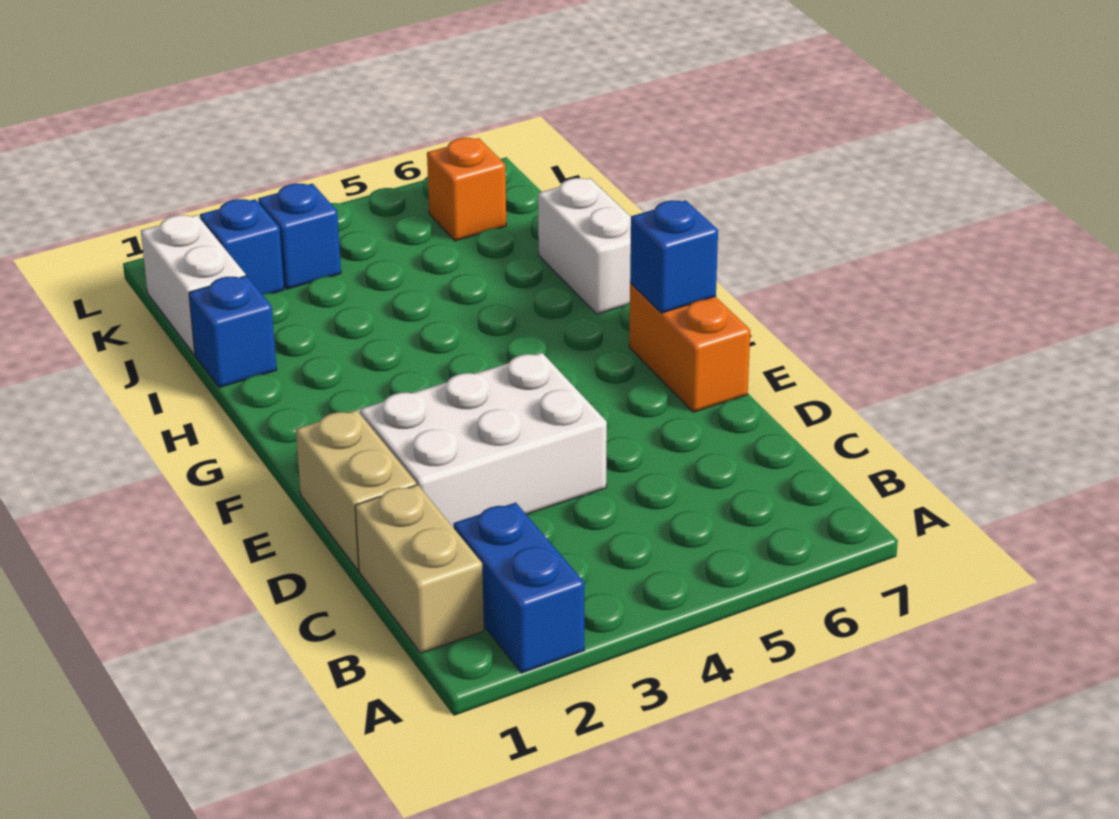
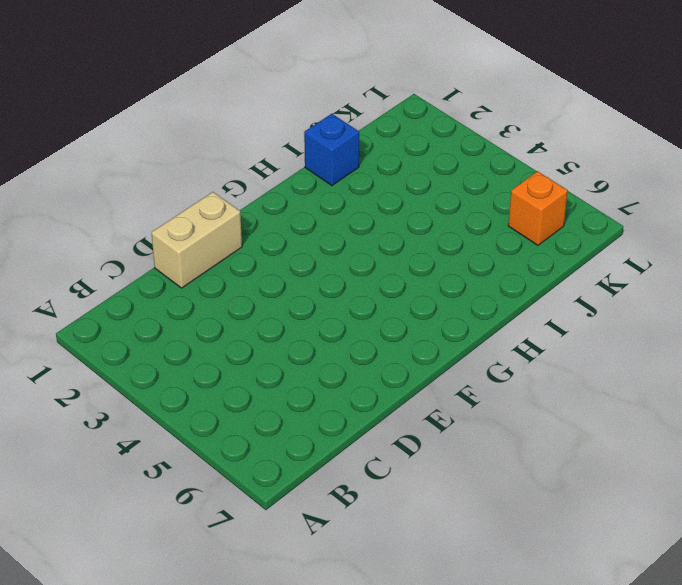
none -> blue 1x2 brick [453,503,584,673]
none -> tan 1x2 brick [355,485,484,653]
none -> white 2x3 brick [360,353,607,528]

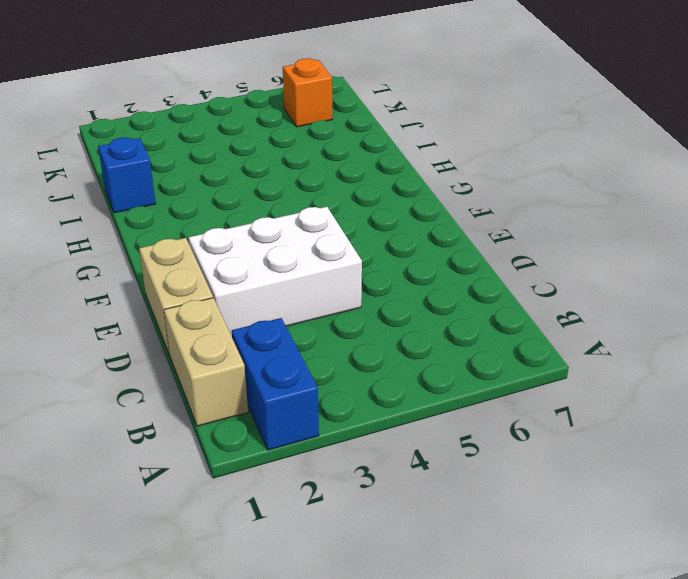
none -> orange 1x2 brick [629,283,750,412]
none -> white 1x2 brick [538,178,631,314]
none -> white 1x2 brick [141,215,246,355]

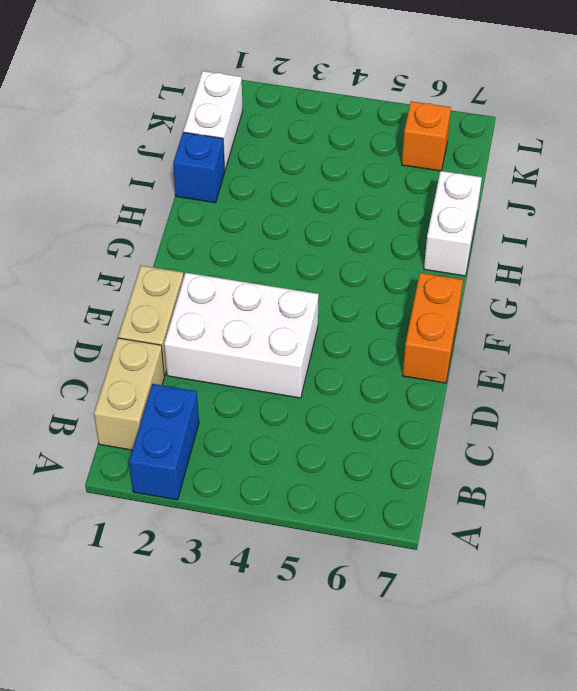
none -> blue 1x1 brick [200,199,284,294]
none -> blue 1x1 brick [258,183,341,289]
none -> blue 1x1 brick [630,200,718,313]

